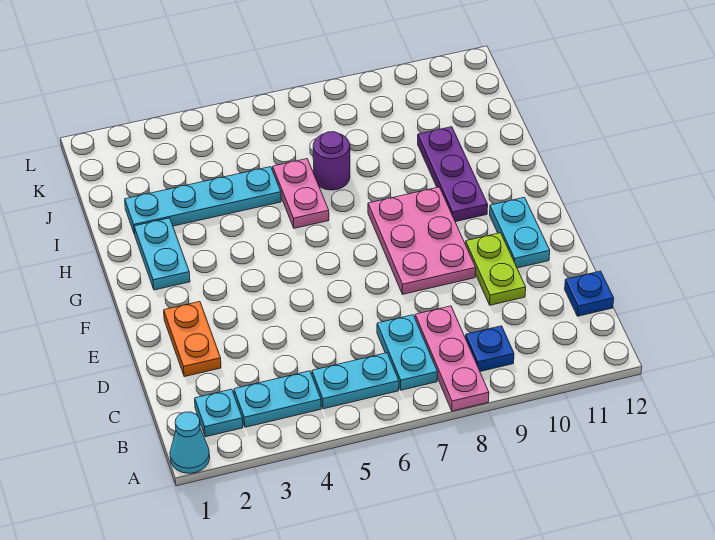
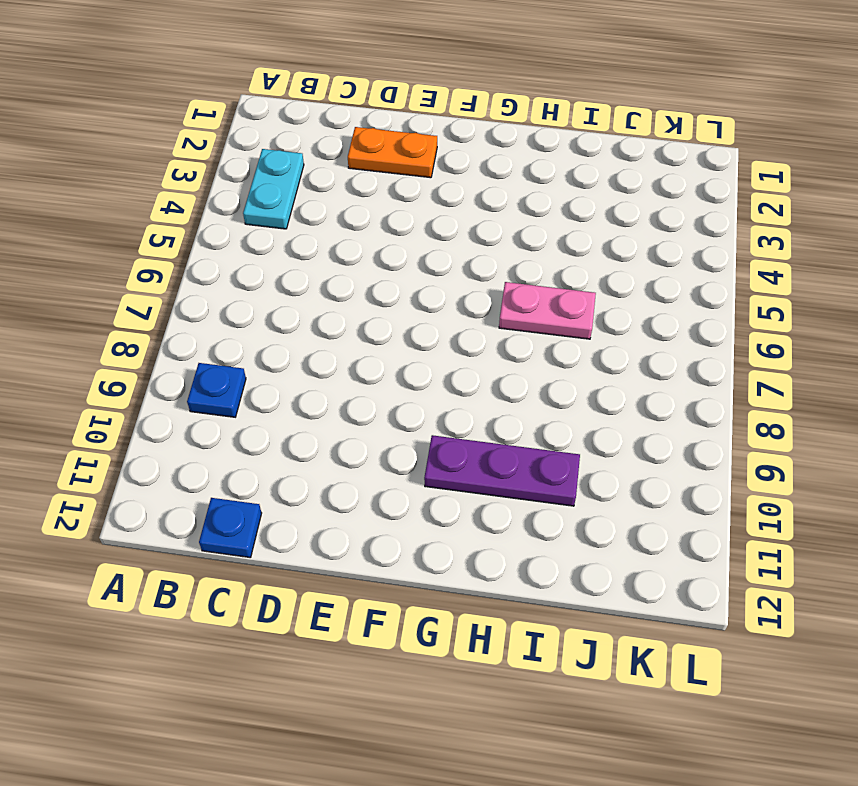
none -> cyan 1x1 cone [170,412,210,473]
none -> pink 1x3 plate [415,306,489,411]
none -> cyan 1x1 plate [195,389,243,437]

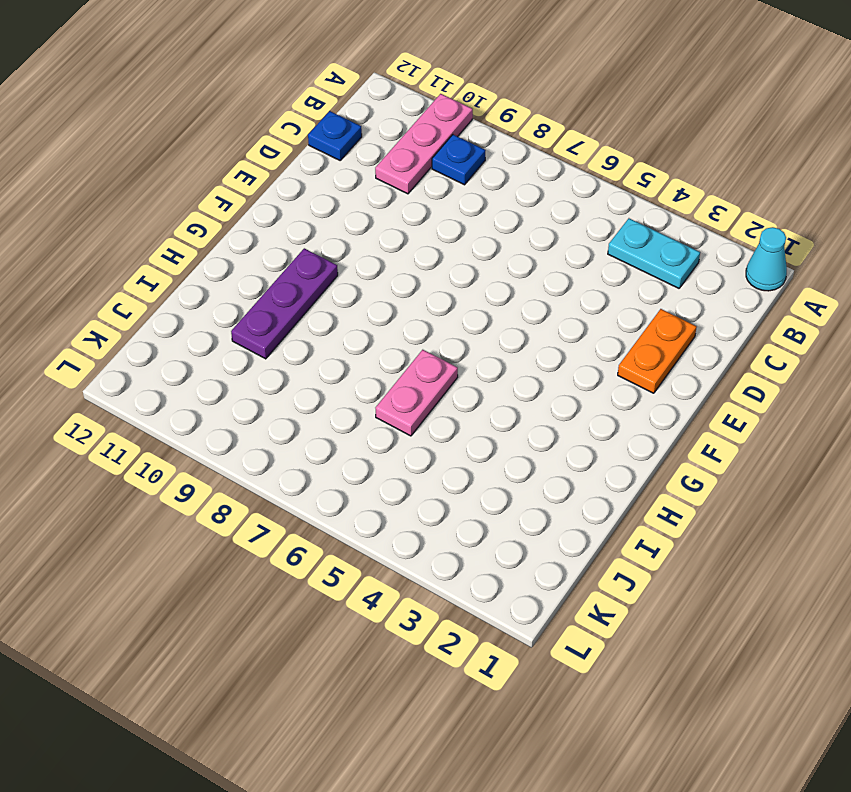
pink 1x3 plate [375,94,473,194] -> pink 1x3 plate moved to [415,306,489,411]
none -> cyan 1x1 plate [195,389,243,437]
none -> cyan 1x2 plate [312,353,399,409]
none -> cyan 1x2 plate [377,315,438,390]

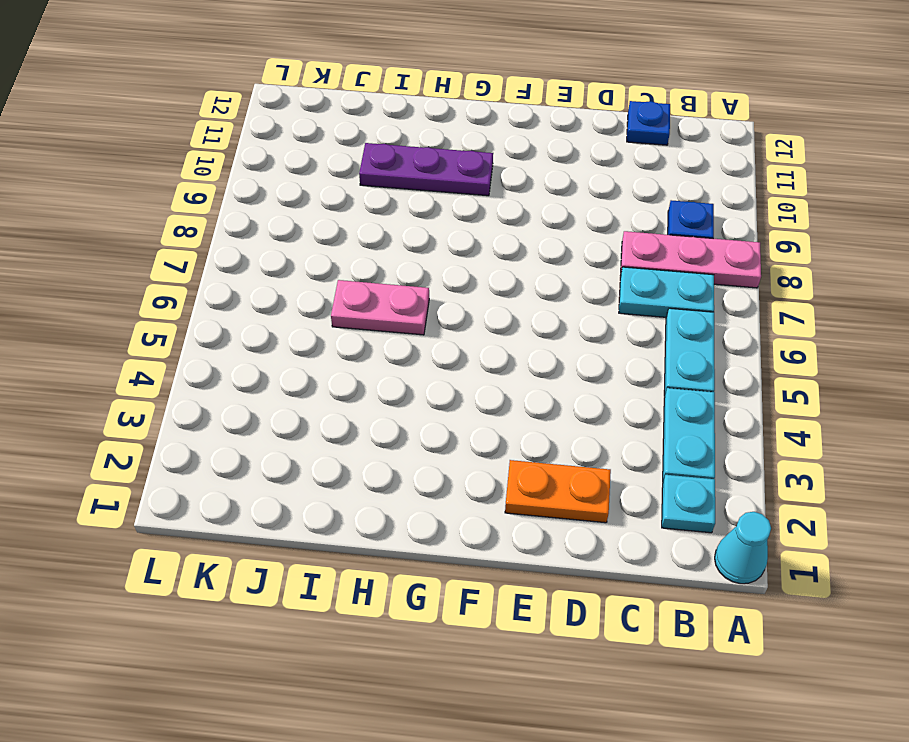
none -> lime 1x2 plate [465,233,526,305]
none -> pink 2x3 plate [368,187,476,294]
none -> cyan 1x2 plate [490,197,550,268]

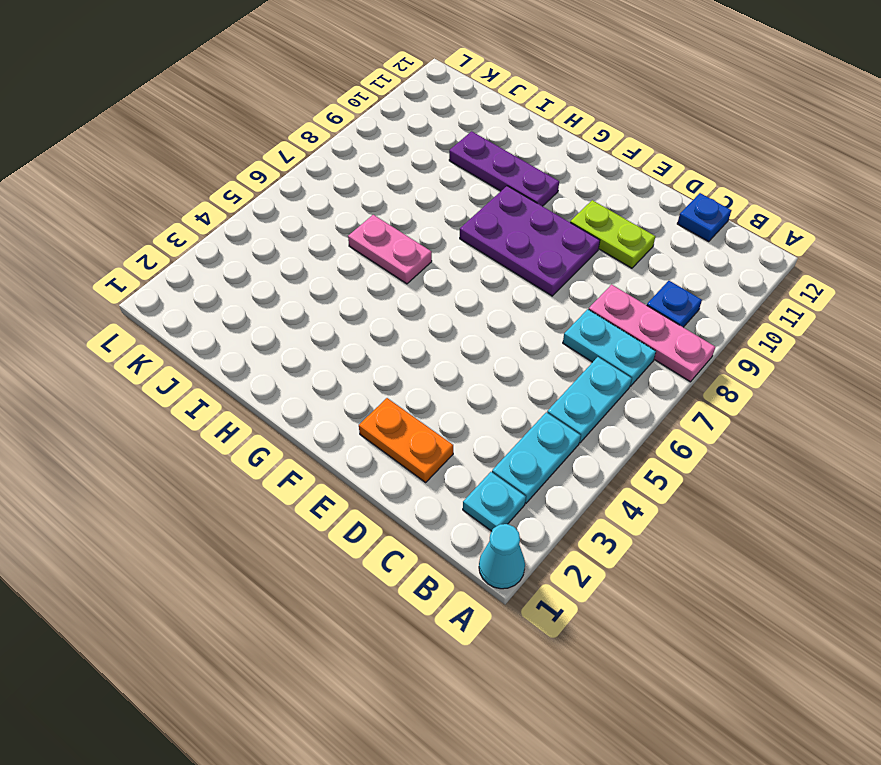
purple 2x3 plate [460,186,600,296] -> pink 2x3 plate [368,187,476,294]
none -> cyan 1x2 plate [490,197,550,268]
none -> cyan 1x2 plate [134,218,190,290]
none -> cyan 1x4 plate [125,167,281,234]

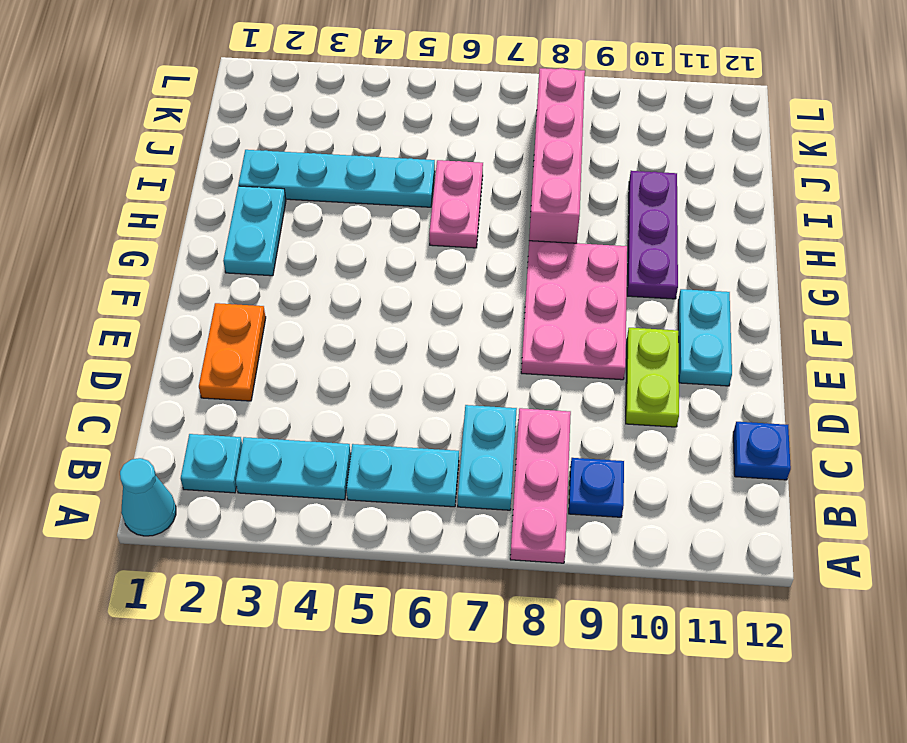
pink 1x4 brick [529,68,585,243] -> none
none -> purple 1x1 round brick [313,132,350,190]

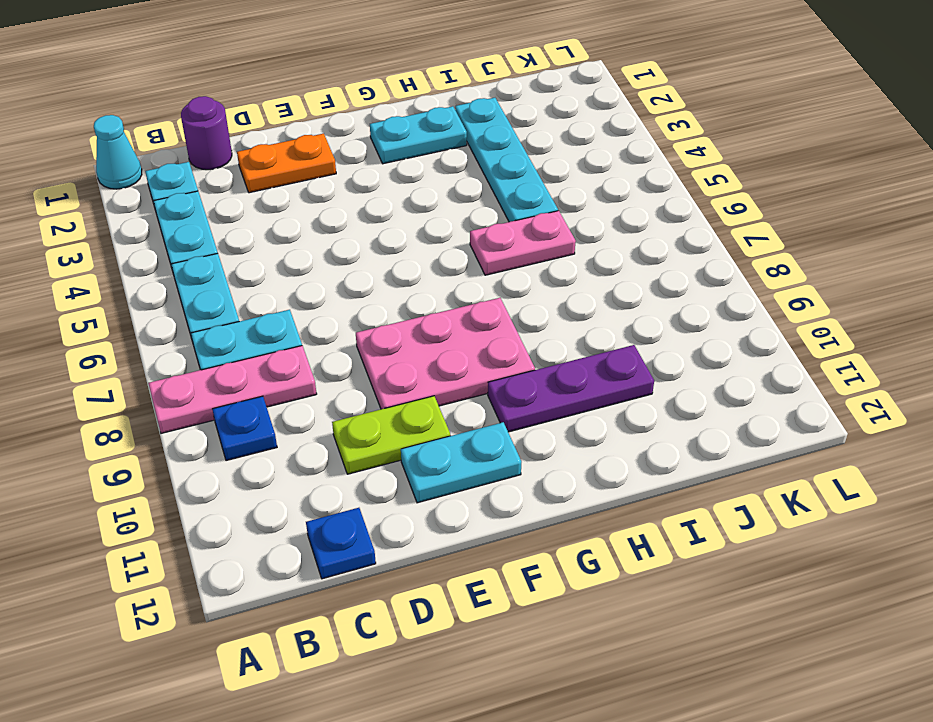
purple 1x1 round brick [181,96,232,170] -> purple 1x1 round brick moved to [313,132,350,190]

